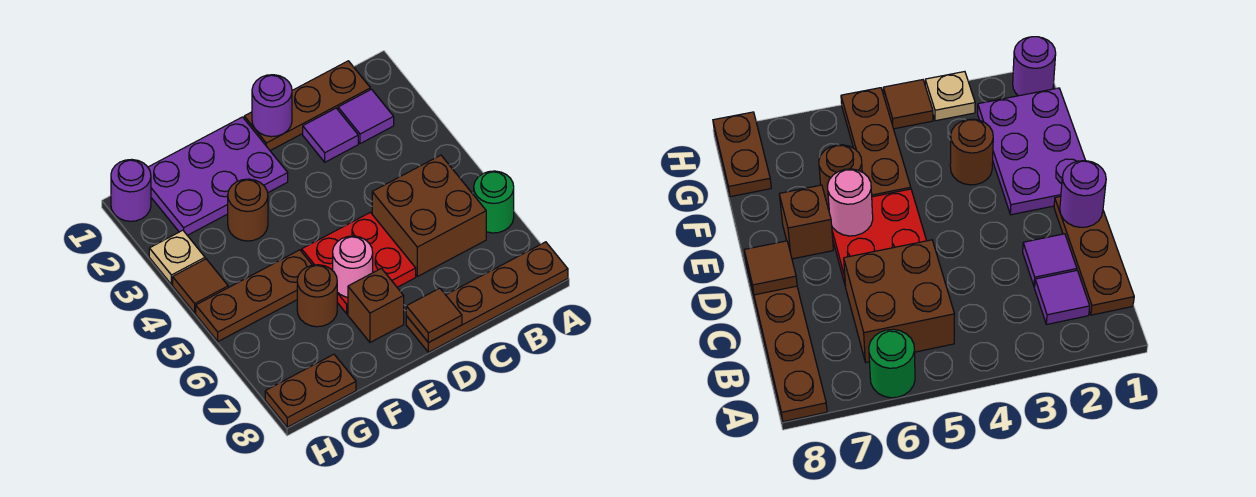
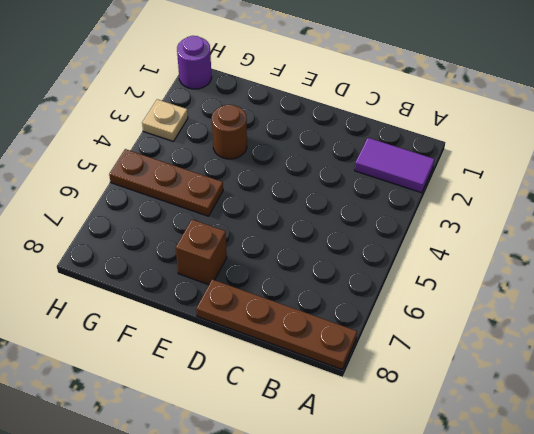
purple 1x2 tile [355,138,434,193] -> purple 1x1 tile [338,89,394,144]
none -> green 1x1 round brick [474,171,514,233]
none -> brown 1x3 plate [244,61,370,151]
none -> brown 2x2 brick [372,155,486,277]

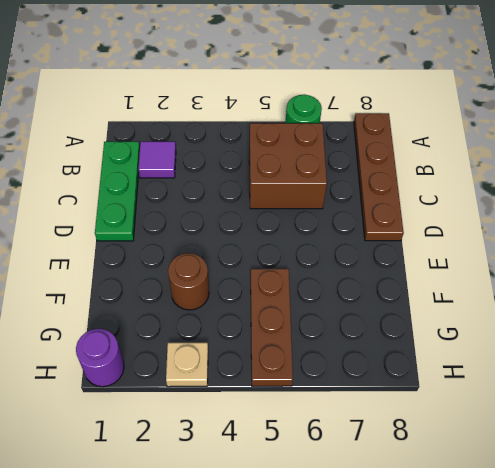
green 1x3 plate [95,142,140,241] -> brown 1x3 plate [244,61,370,151]
none -> purple 1x1 tile [303,108,358,162]
none -> red 2x2 plate [302,212,416,314]
none -> purple 2x3 plate [148,117,288,235]

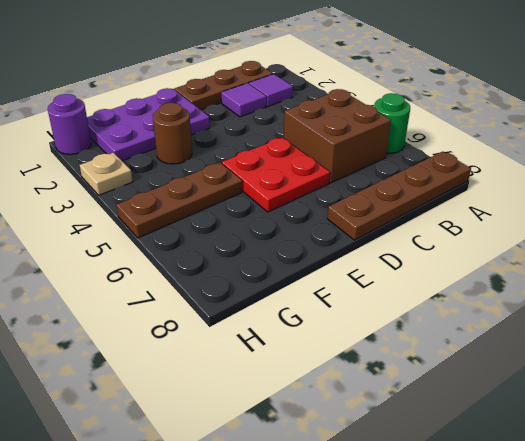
none -> brown 1x1 brick [348,268,404,342]
none -> brown 1x1 round brick [297,265,337,327]
none -> brown 1x2 plate [265,354,356,427]

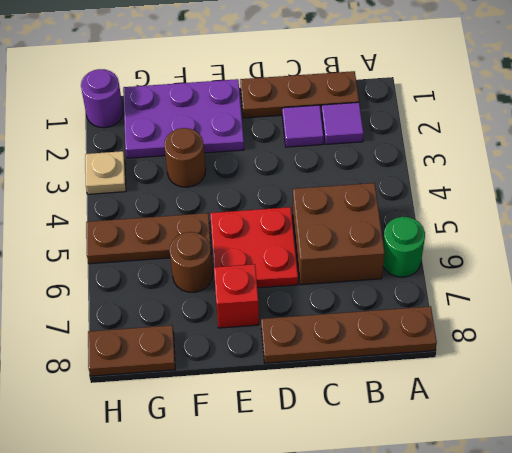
red 1x1 brick [214,264,259,328] -> brown 1x1 brick [348,268,404,342]
none -> brown 1x1 tile [173,259,228,313]
none -> purple 1x1 round brick [252,75,292,137]
none -> brown 1x1 tile [406,288,462,343]

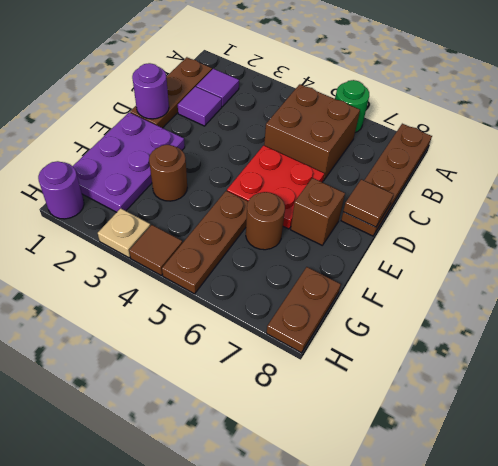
none -> pink 1x1 round brick [333,236,373,297]

